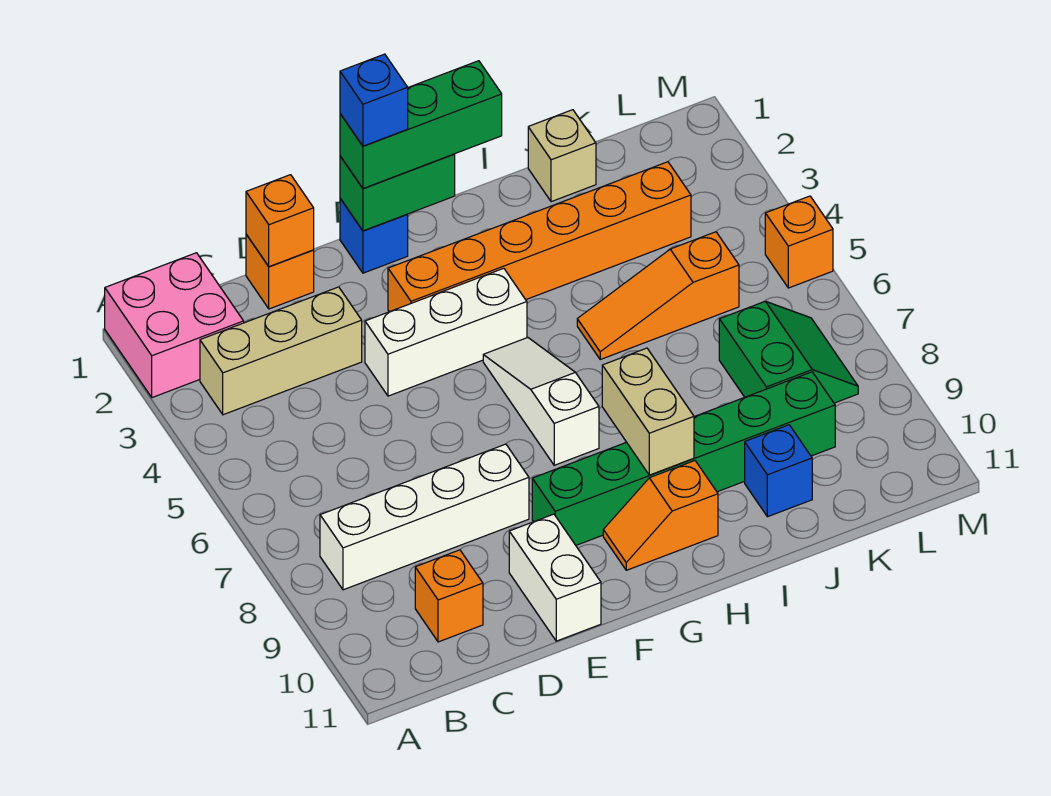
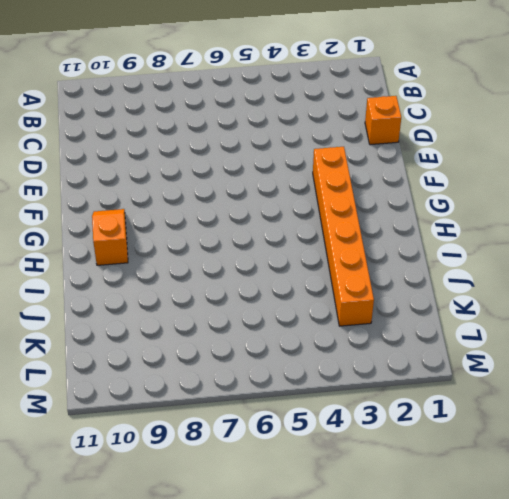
none -> pink 2x2 brick [105,253,244,398]
none -> tan 1x3 brick [200,287,362,415]
none -> white 1x4 brick [320,444,529,590]

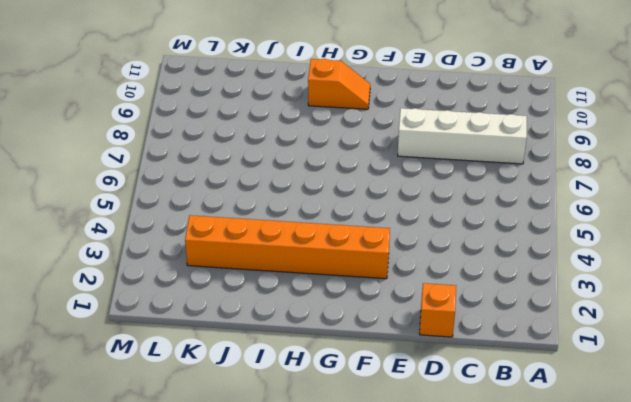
none -> pink 2x2 brick [105,253,244,398]
none -> tan 1x3 brick [200,287,362,415]
none -> orange 1x1 brick [415,550,483,642]

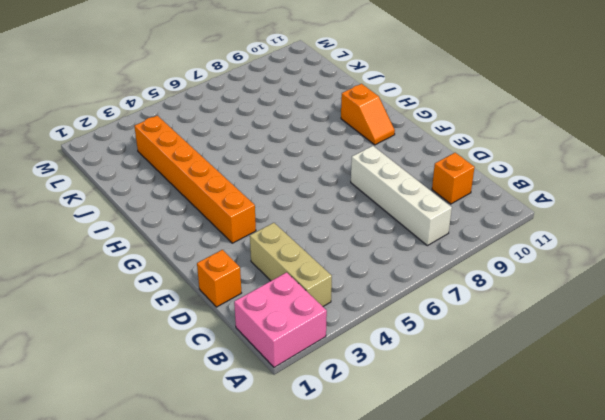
none -> white 1x3 brick [365,268,527,396]
none -> white 1x2 brick [509,514,601,641]
none -> blue 1x1 brick [340,199,408,273]

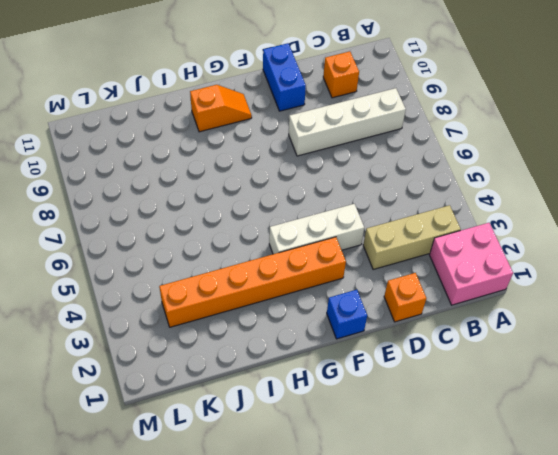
blue 1x2 brick [263,43,306,111] -> white 1x2 brick [509,514,601,641]
none -> green 1x6 brick [532,372,835,545]
none -> white 1x3 slope [483,338,599,465]
none -> orange 1x3 slope [577,232,739,359]

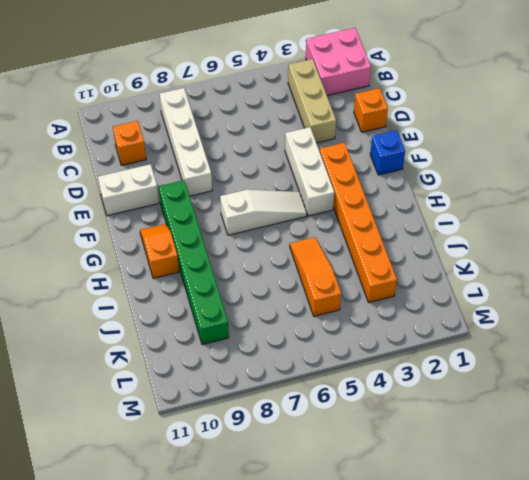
none -> tan 1x1 brick [528,110,596,202]
none -> blue 1x1 brick [745,425,812,517]
none -> green 2x2 slope [719,301,858,403]

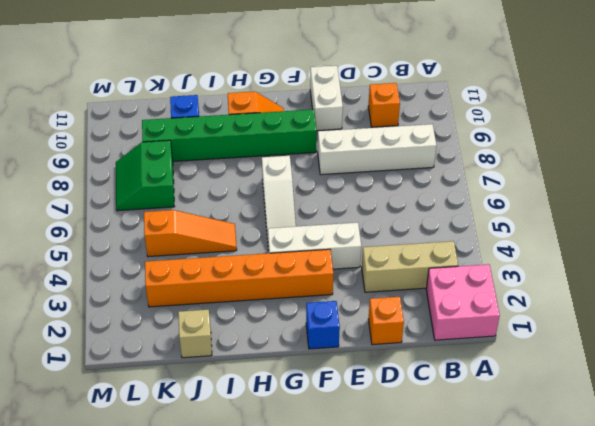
none -> orange 1x1 brick [765,196,833,288]
none -> orange 1x1 brick [246,175,314,267]
none -> green 1x2 brick [340,154,455,231]

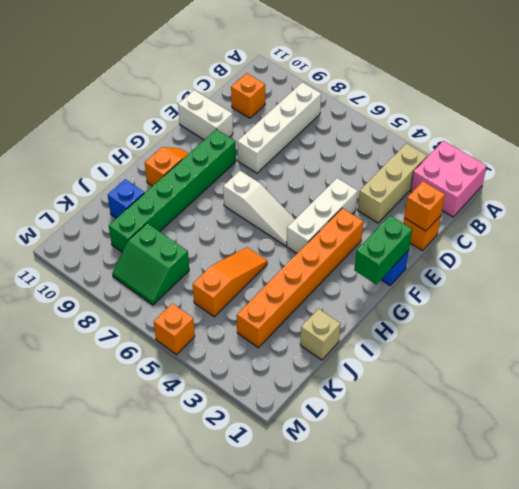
none -> tan 1x2 brick [602,348,694,475]
none -> green 1x3 brick [340,61,502,188]
none -> blue 1x1 brick [340,54,408,146]

